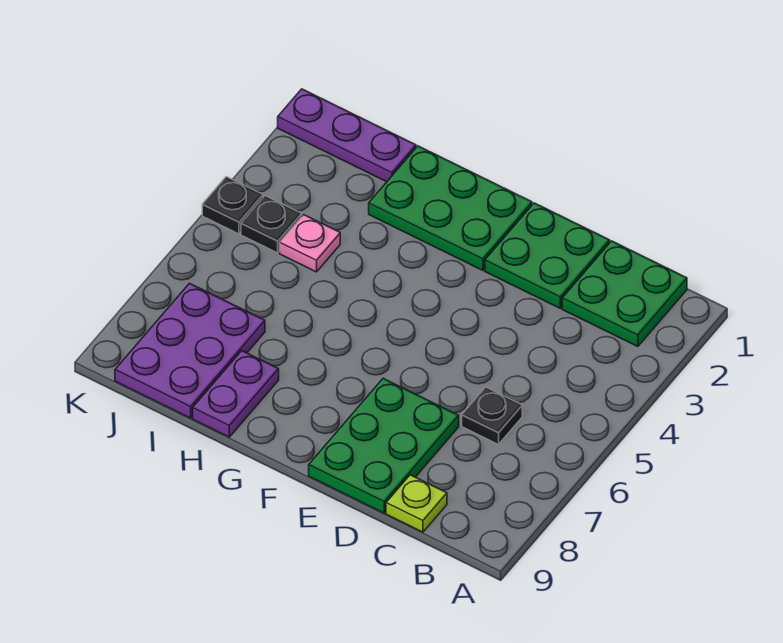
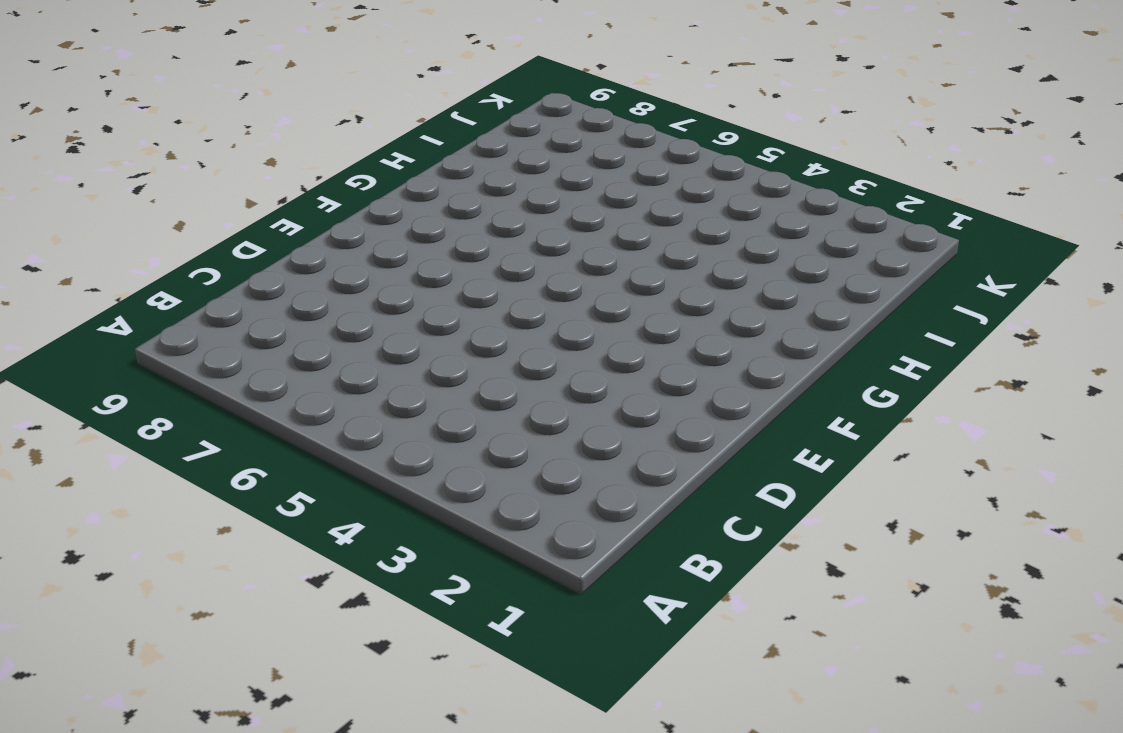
none -> green 2x2 plate [562,241,687,347]
none -> black 1x1 plate [462,387,522,445]
none -> lime 1x1 plate [386,475,447,532]

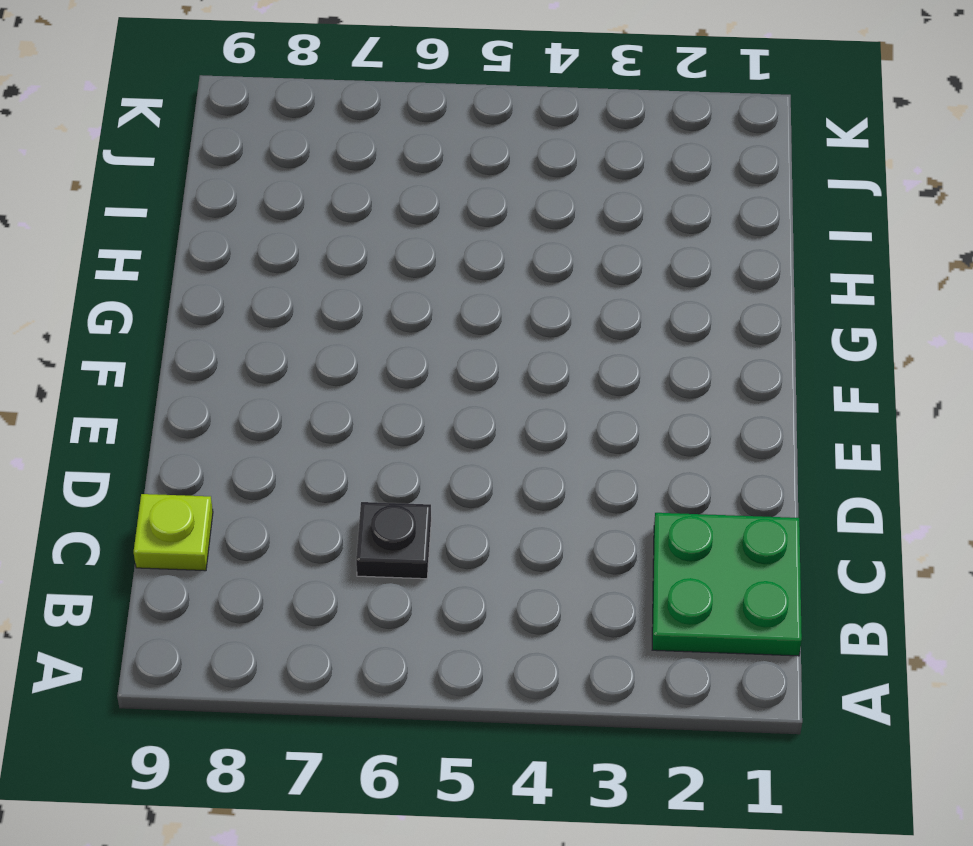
none -> green 2x2 plate [485,203,610,308]
none -> green 2x3 plate [309,378,459,513]
none -> green 2x3 plate [369,146,532,270]

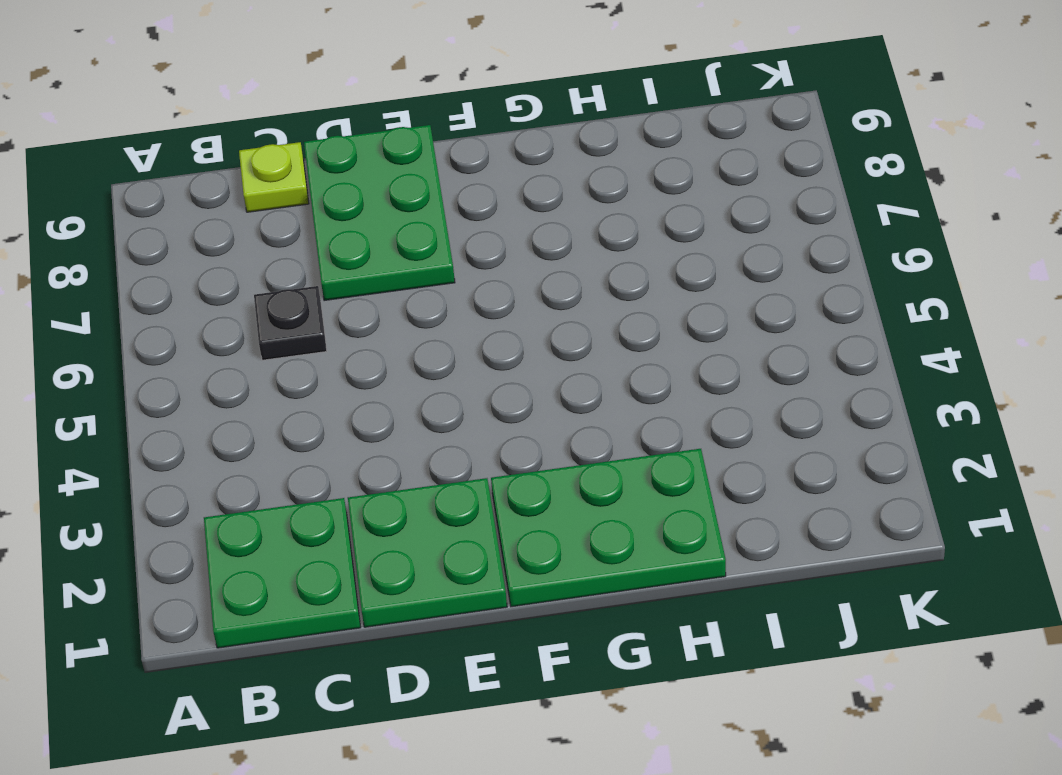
none -> purple 1x2 plate [193,351,279,437]
none -> purple 1x3 plate [278,89,416,182]
none -> pink 1x1 plate [280,215,340,272]

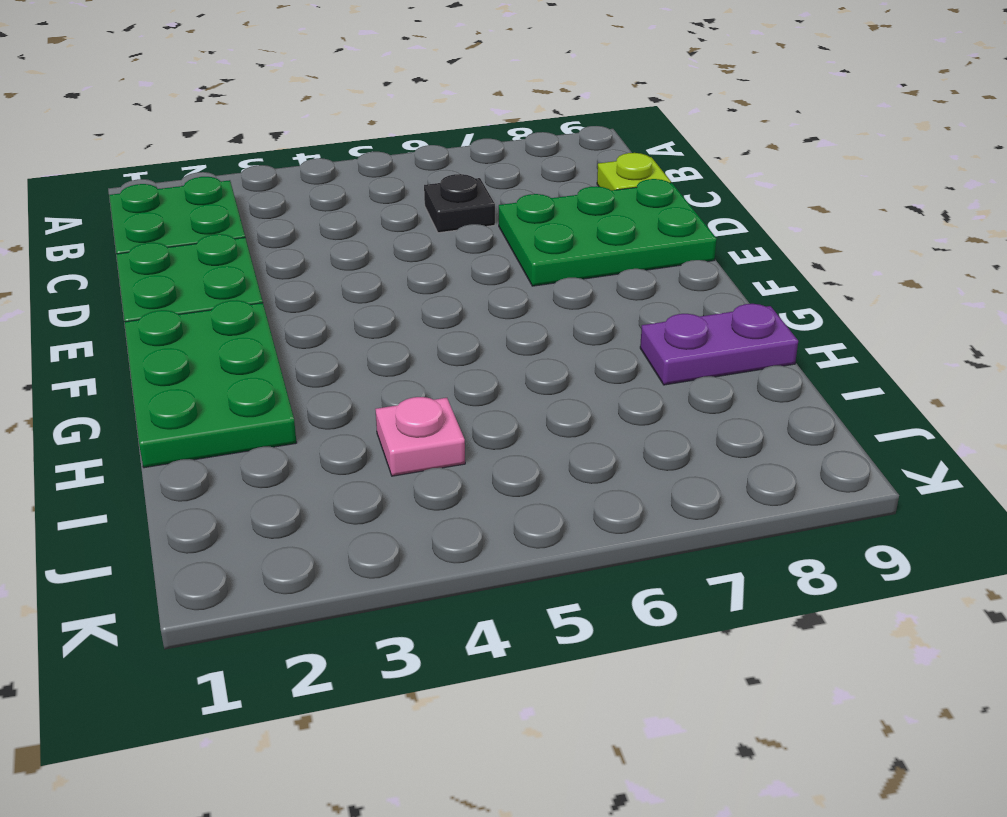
none -> purple 1x3 plate [278,89,416,182]
none -> purple 2x3 plate [115,283,265,418]
none -> black 1x1 plate [241,196,302,253]

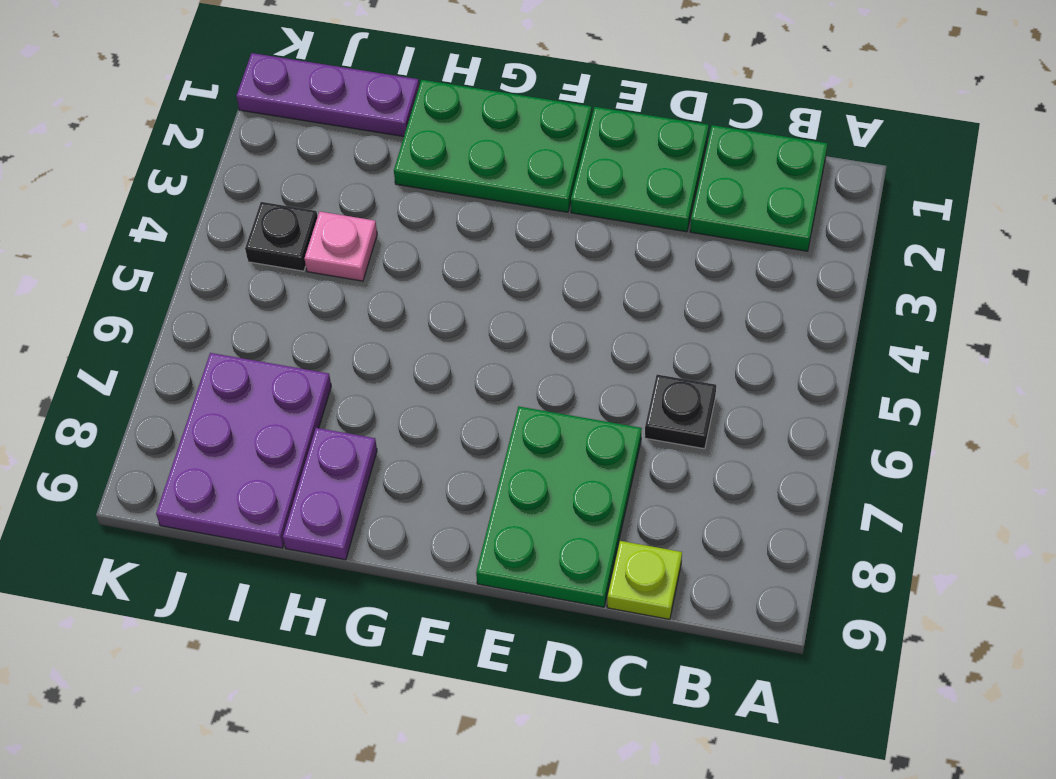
none -> black 1x1 plate [202,177,263,234]

